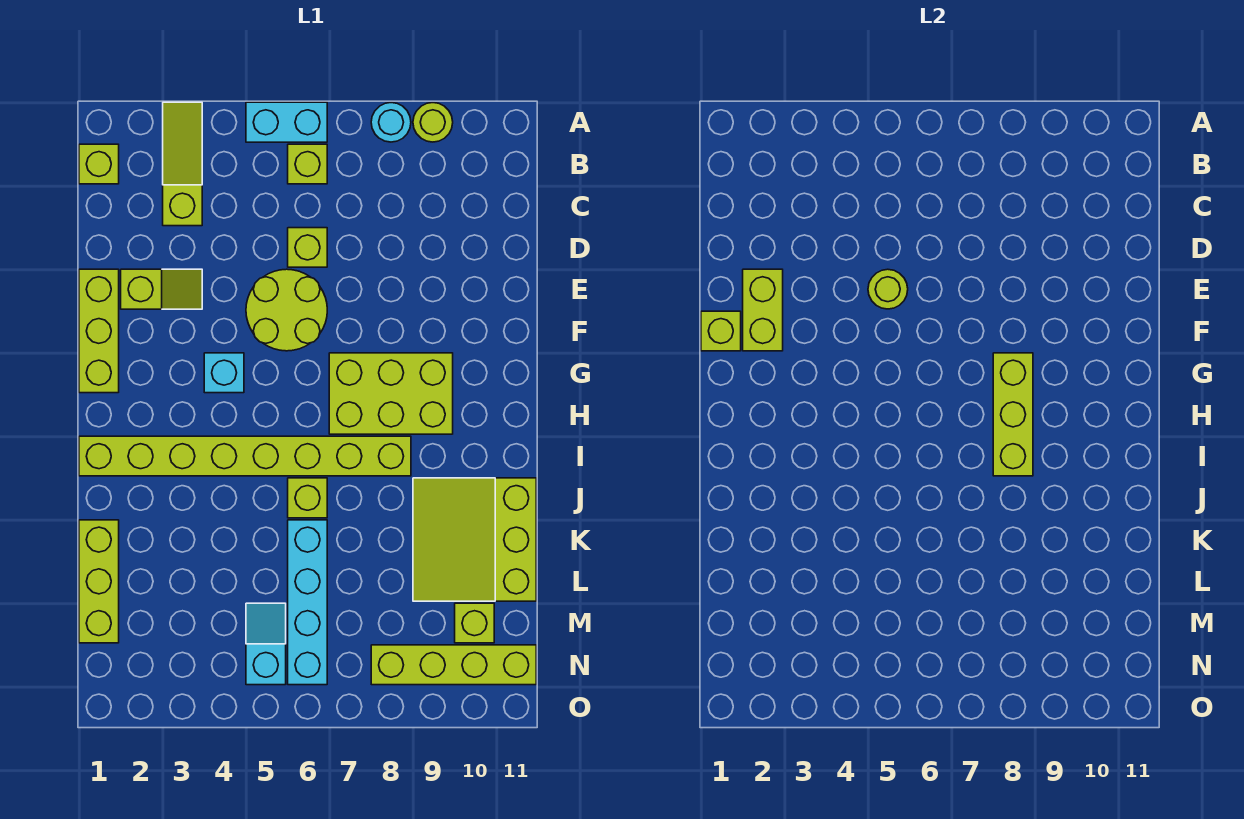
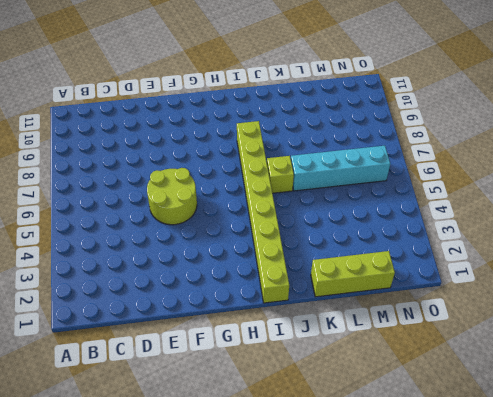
none -> lime 1x3 slope [163,102,202,226]
none -> cyan 1x2 brick [246,102,327,142]
none -> cyan 1x1 round brick [371,103,411,142]

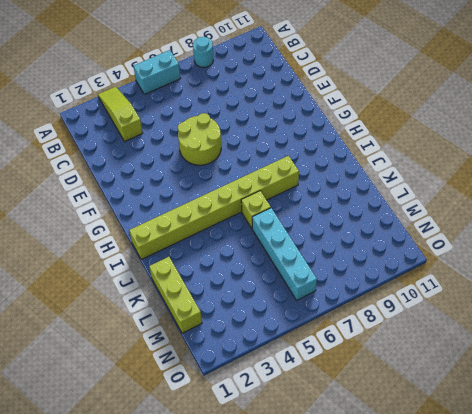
none -> lime 1x1 round brick [413,103,453,142]
none -> lime 1x1 brick [79,144,119,184]
none -> lime 1x1 brick [288,144,327,184]

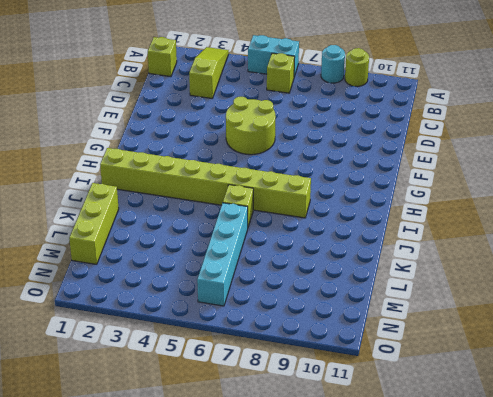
none -> lime 1x1 brick [288,228,327,267]
none -> lime 1x3 brick [79,269,119,393]
none -> lime 1x2 slope [121,269,202,309]

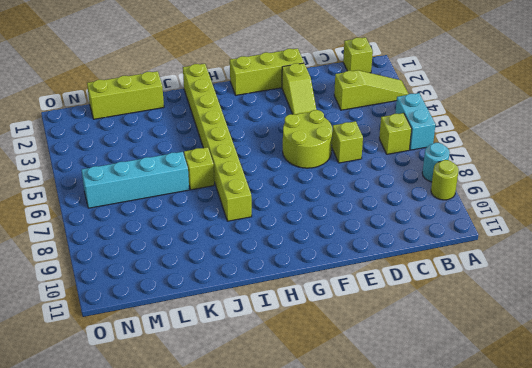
none -> cyan 1x1 brick [204,353,244,393]
none -> lime 2x3 brick [329,353,453,434]
none -> lime 3x3 slope [413,478,536,601]

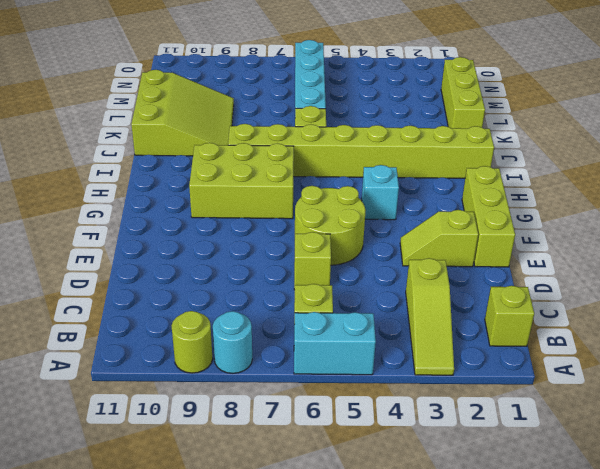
none -> cyan 1x2 slope [246,603,286,685]
none -> lime 1x1 brick [455,603,494,643]
none -> lime 1x4 brick [371,645,536,685]

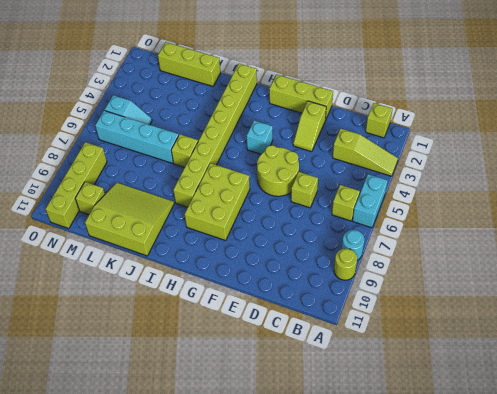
none -> lime 1x2 brick [743,269,783,351]
none -> lime 1x1 round brick [868,269,908,309]
none -> lime 1x1 brick [701,311,741,351]

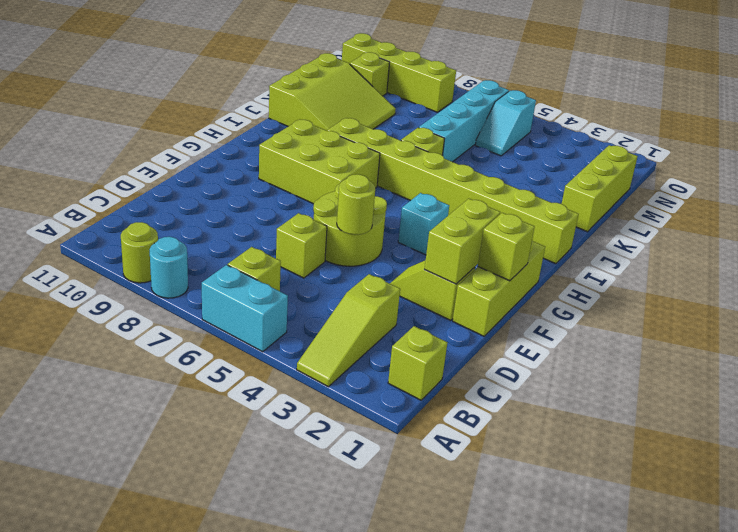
none -> lime 1x3 brick [993,353,1033,476]

